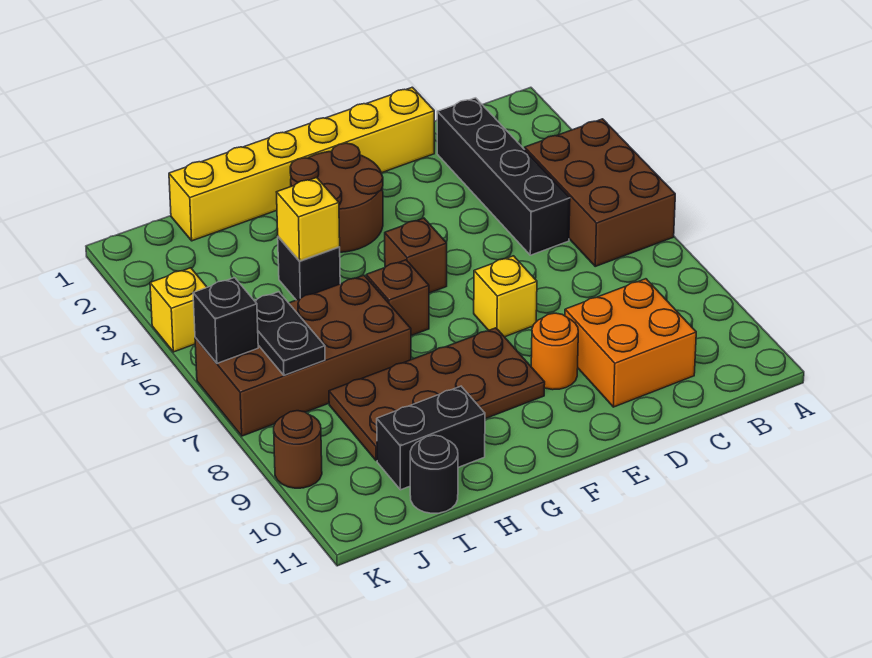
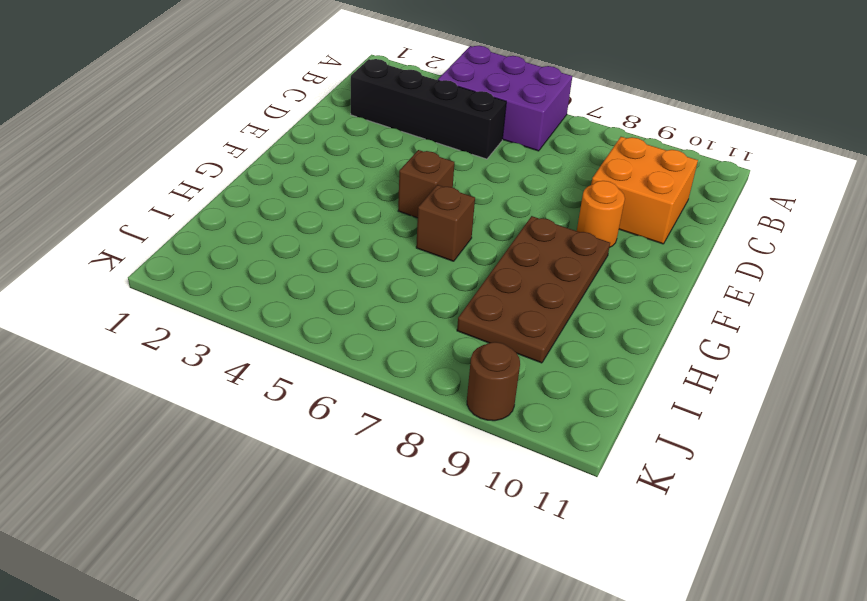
purple 2x3 brick [438,46,572,151] -> brown 2x3 brick [525,119,675,266]
none -> yellow 1x6 brick [169,87,434,241]
none -> yellow 1x1 brick [474,256,537,337]
none -> brown 2x2 round brick [290,143,383,252]

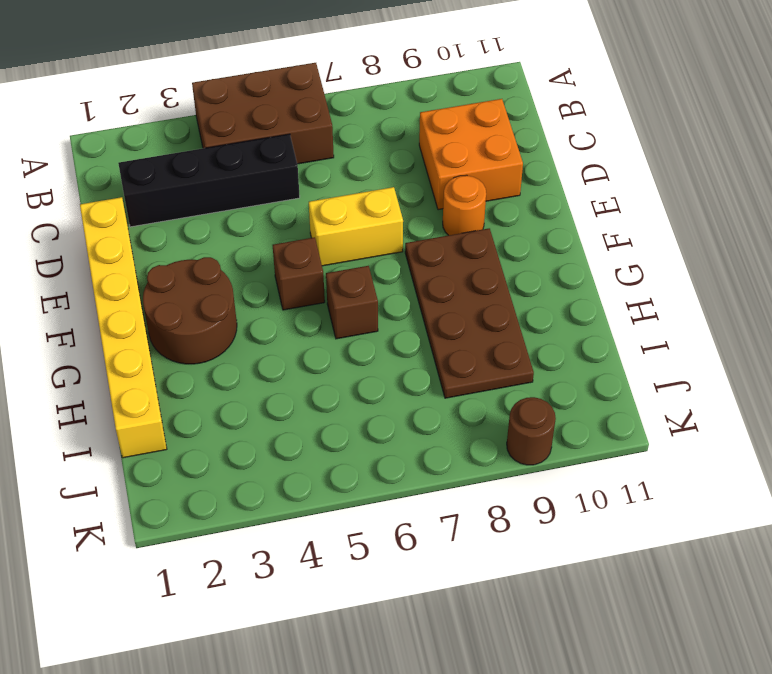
yellow 1x2 brick [309,187,403,266] -> yellow 1x1 brick [474,256,537,337]
none -> black 1x1 brick [278,237,340,300]
none -> brown 2x4 brick [195,275,411,436]
none -> black 1x2 brick [377,386,485,490]

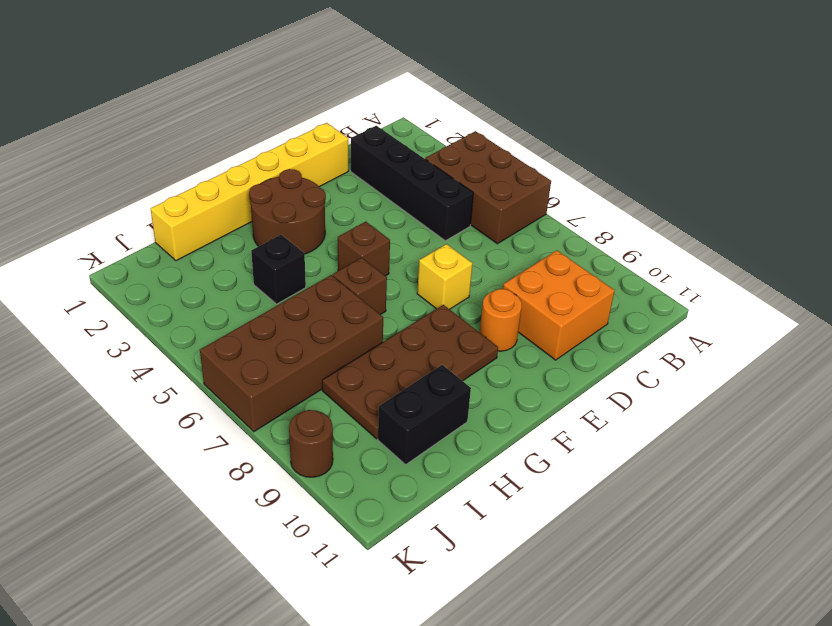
none -> black 1x1 round brick [410,435,458,513]
none -> yellow 1x1 brick [150,268,207,352]
none -> yellow 1x1 brick [277,178,340,261]

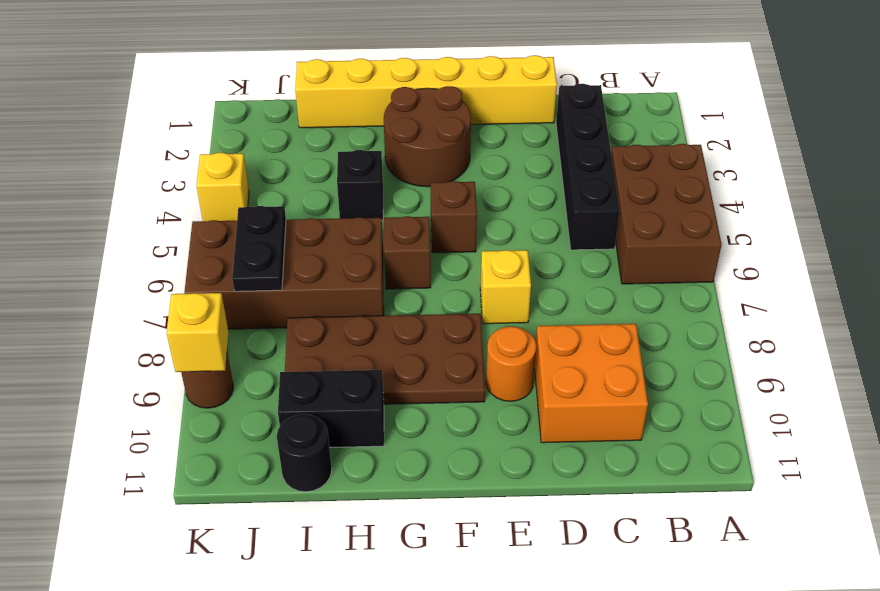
yellow 1x1 brick [167,293,228,372] -> yellow 1x1 brick moved to [277,178,340,261]
none -> black 1x1 brick [193,278,258,363]

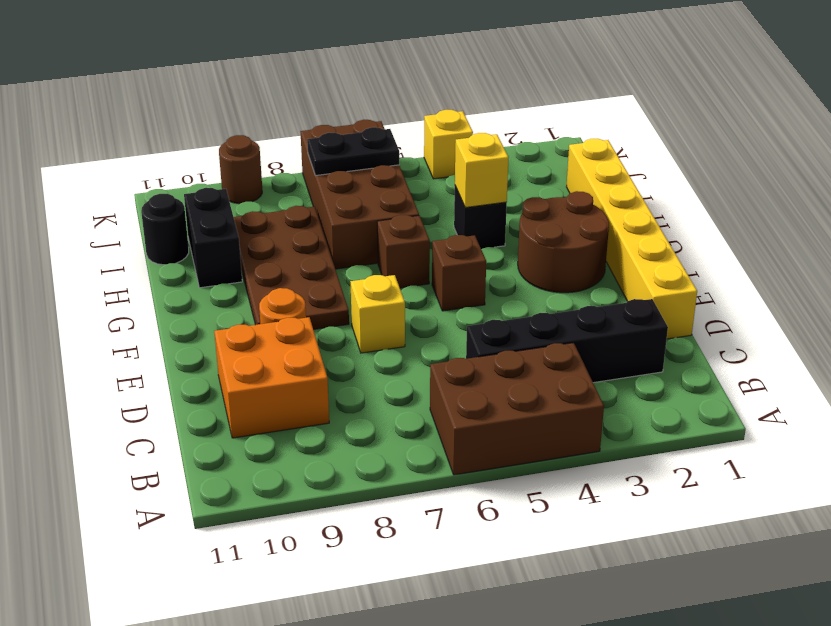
none -> black 1x1 brick [193,278,258,363]

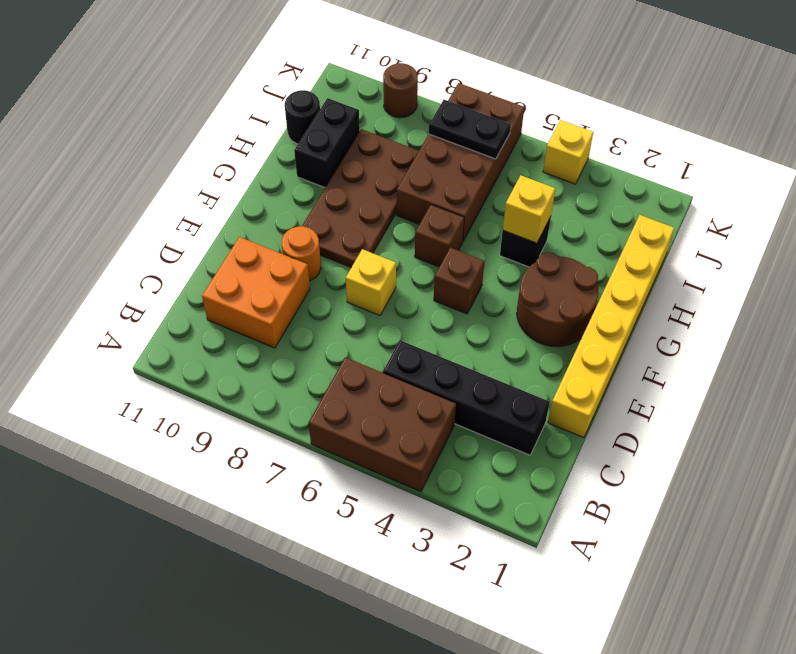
none -> black 1x1 brick [193,278,258,363]

